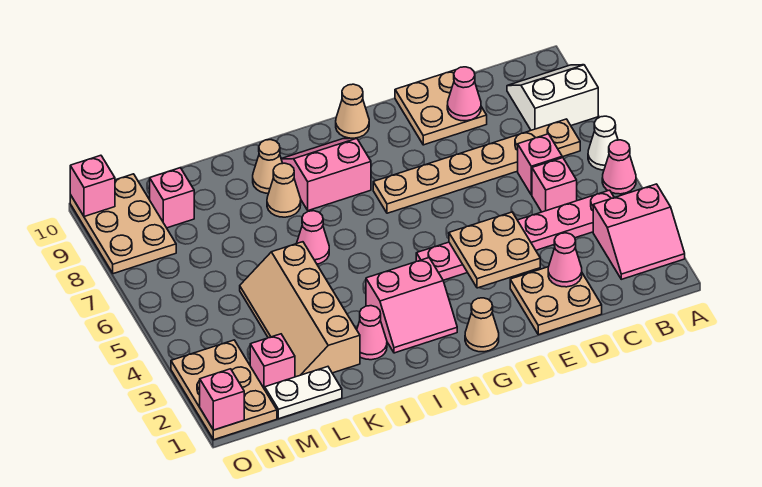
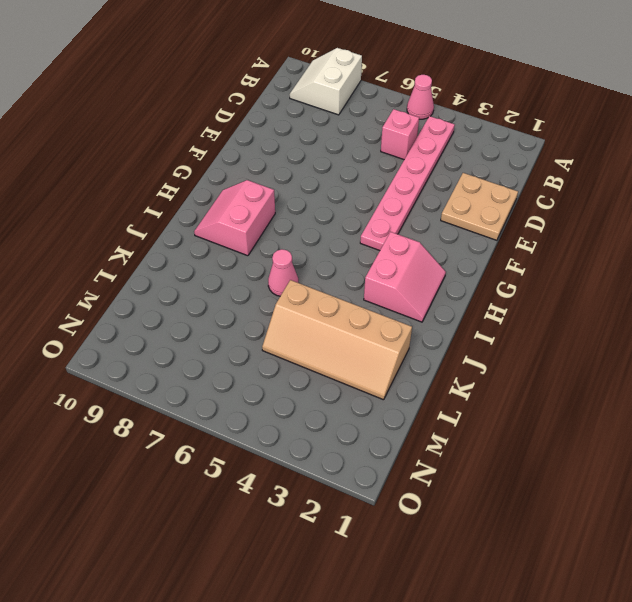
none -> pink 2x2 slope [593,184,685,279]
none -> white 1x1 cone [588,116,618,170]
none -> tan 1x6 plate [373,119,580,213]

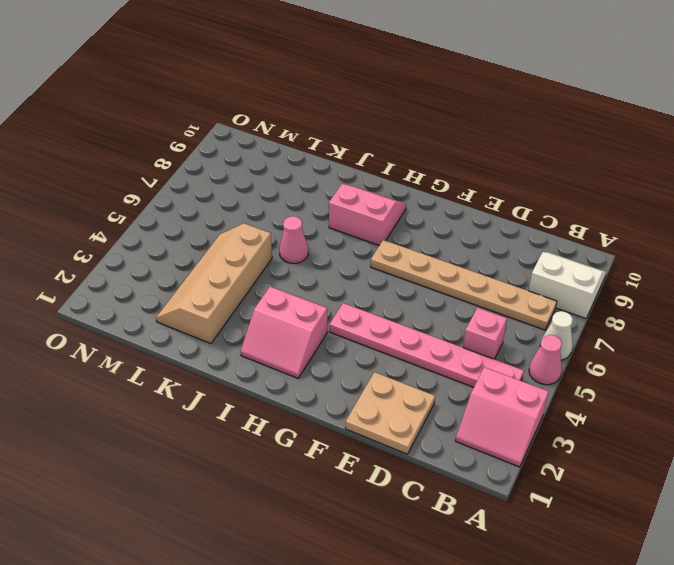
none -> pink 1x1 brick [518,134,562,195]
none -> tan 2x2 plate [395,70,487,145]
none -> tan 1x1 cone [465,298,499,352]

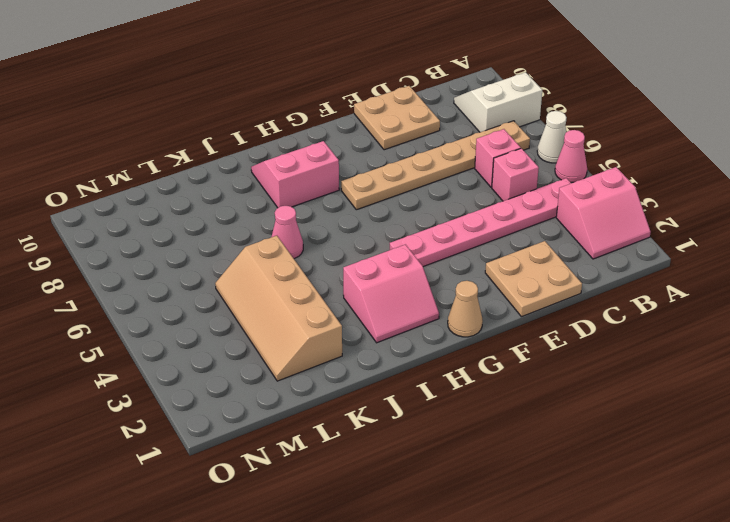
none -> tan 1x1 cone [336,84,369,138]
none -> pink 1x1 cone [357,306,387,360]
none -> tan 1x1 cone [267,163,301,217]

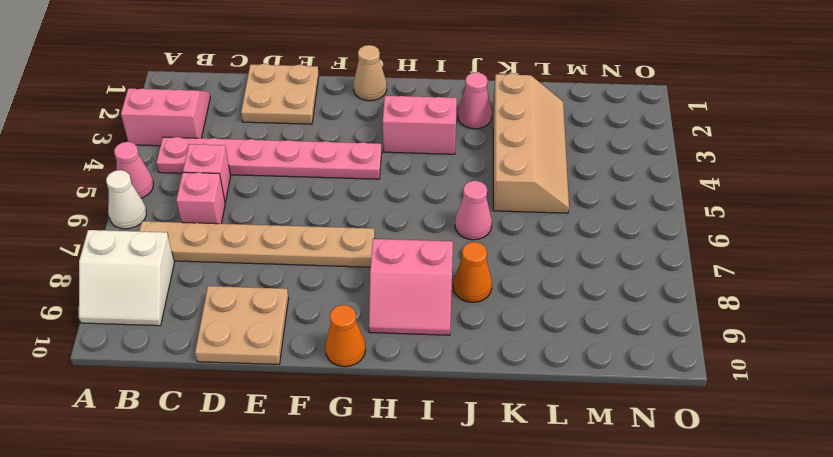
orange 1x1 cone [325,305,366,367] -> tan 1x1 cone [336,84,369,138]
orange 1x1 cone [453,242,492,302] -> tan 1x1 cone [267,163,301,217]
none -> tan 1x1 cone [253,140,283,193]
none -> white 1x2 plate [265,367,342,419]
none -> pink 1x1 brick [250,334,295,389]

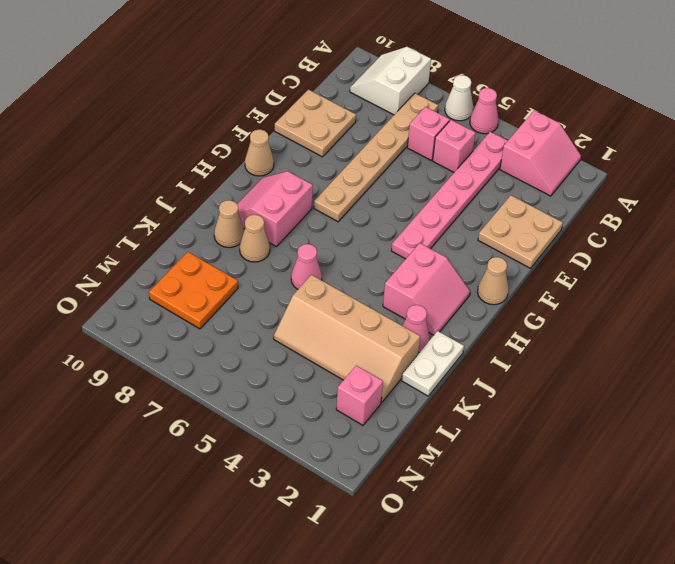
white 1x2 plate [402,331,464,396] -> white 1x2 plate moved to [265,367,342,419]
orange 2x2 plate [149,252,238,329] -> pink 1x1 brick [150,168,194,228]
none -> tan 2x3 plate [171,340,277,440]
none -> tan 2x3 plate [70,174,176,274]
none -> pink 1x1 cone [548,233,582,287]

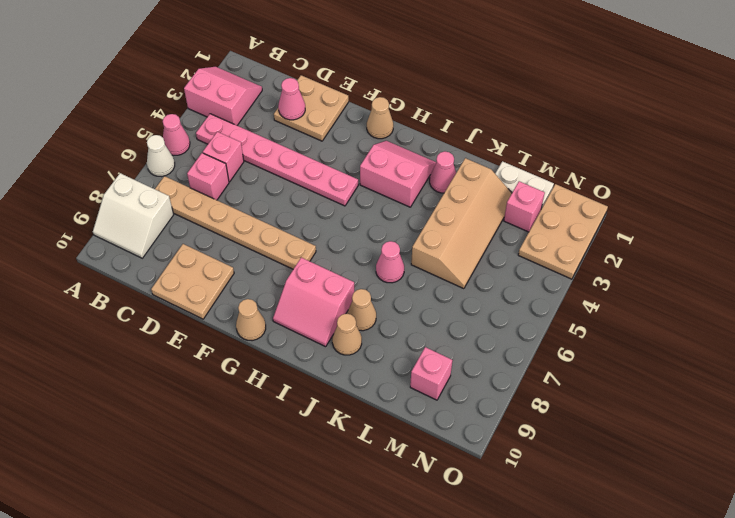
none -> tan 2x3 plate [70,174,176,274]
none -> pink 1x1 cone [447,67,481,121]
none -> tan 2x2 plate [449,212,540,288]

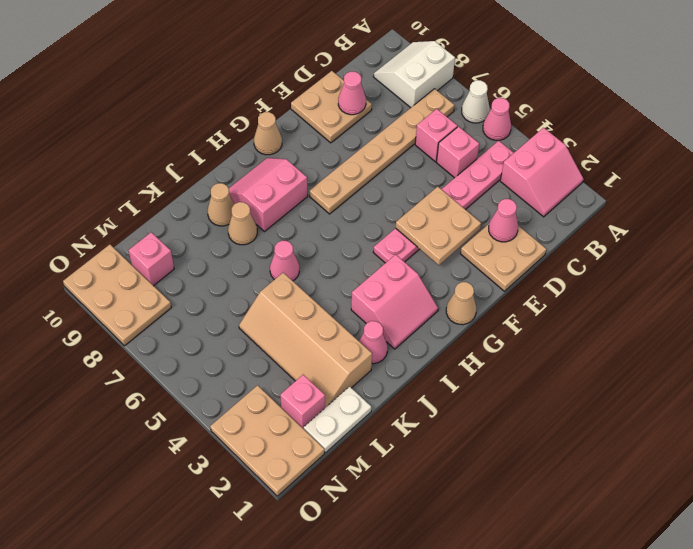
none -> pink 1x1 brick [200,369,244,430]
none -> pink 1x1 brick [70,155,115,217]

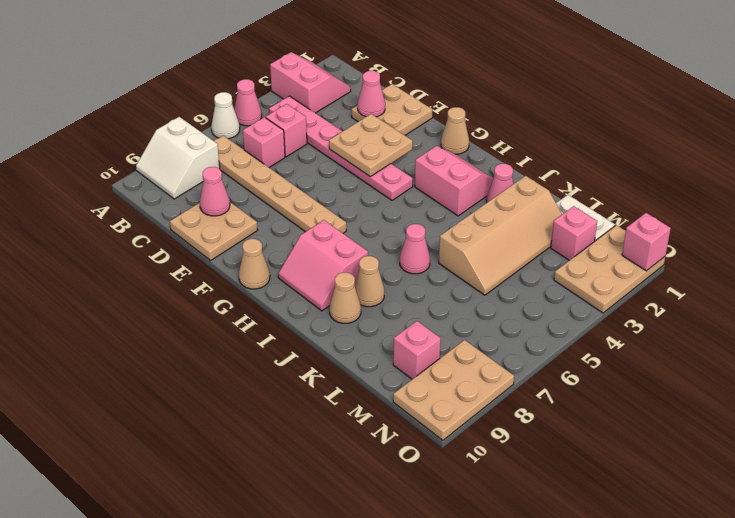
none -> pink 1x1 brick [70,155,115,217]

